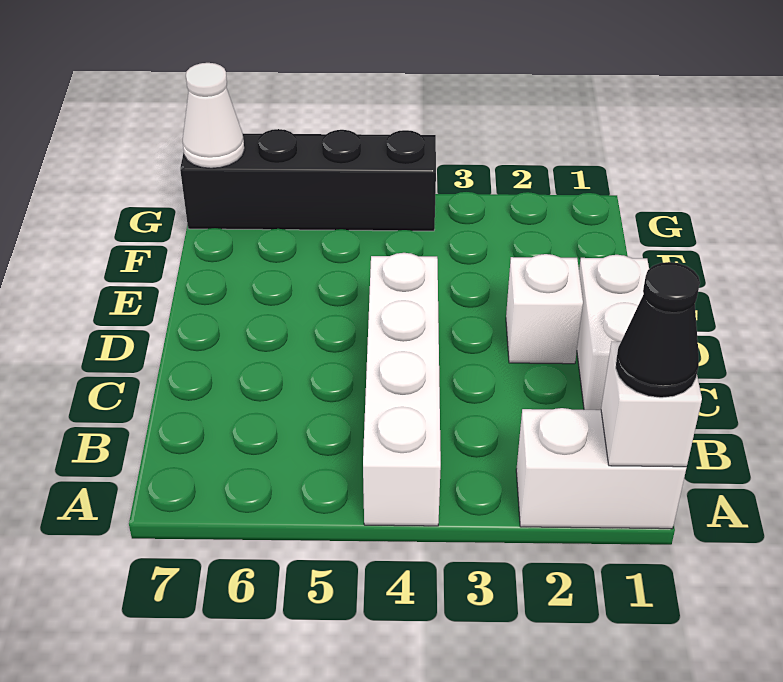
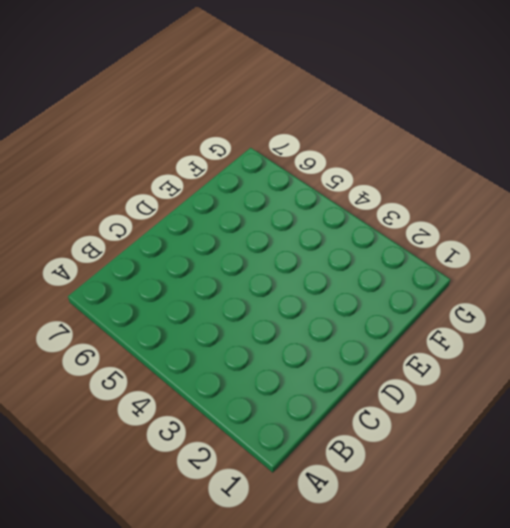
none -> white 1x2 brick [516,408,687,529]
none -> white 1x4 brick [363,253,441,526]

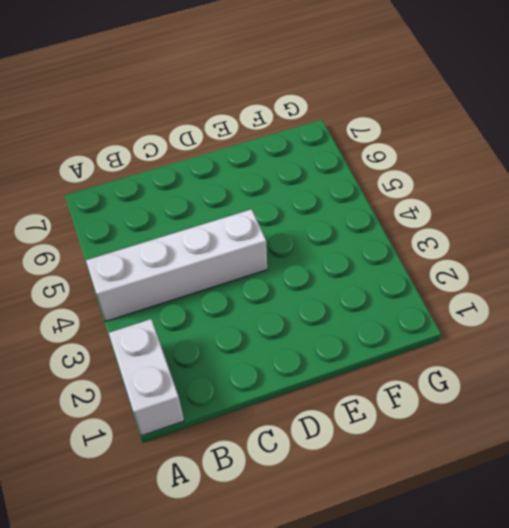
none -> white 1x2 brick [577,255,649,410]
none -> white 1x1 brick [506,254,583,364]

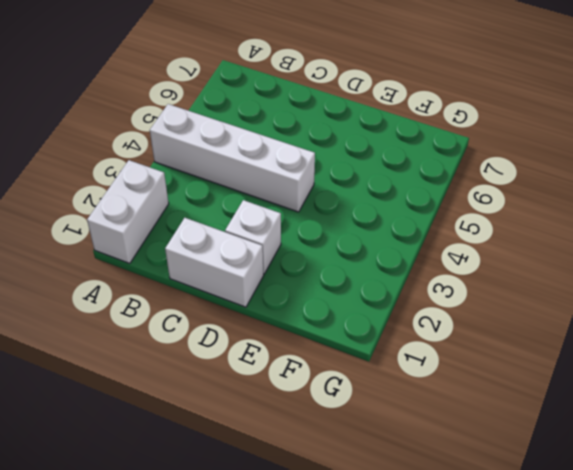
none -> black 1x4 brick [180,129,436,231]
none -> white 1x1 brick [601,342,702,467]

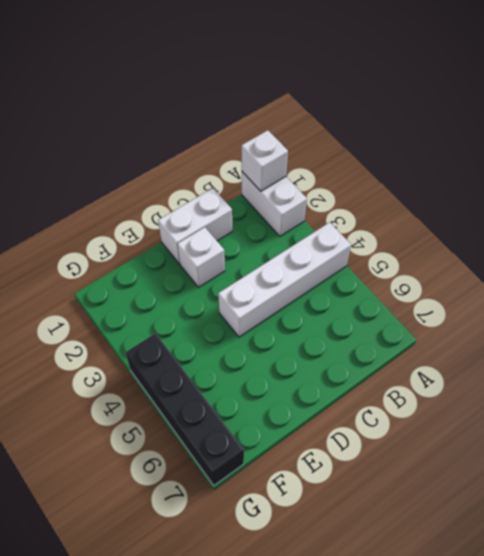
none -> white 1x1 cone [183,63,244,168]
none -> black 1x1 cone [616,262,700,398]

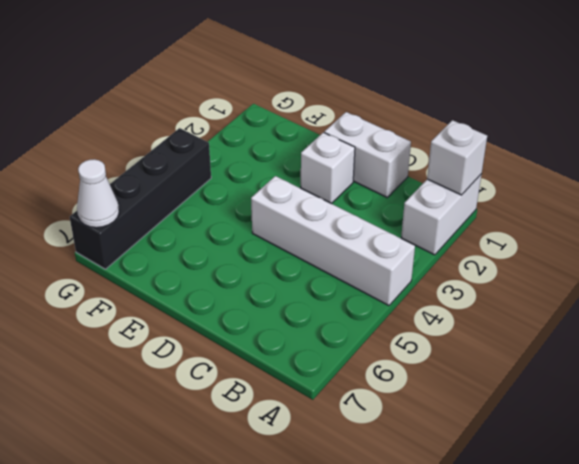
none -> black 1x1 cone [616,262,700,398]

